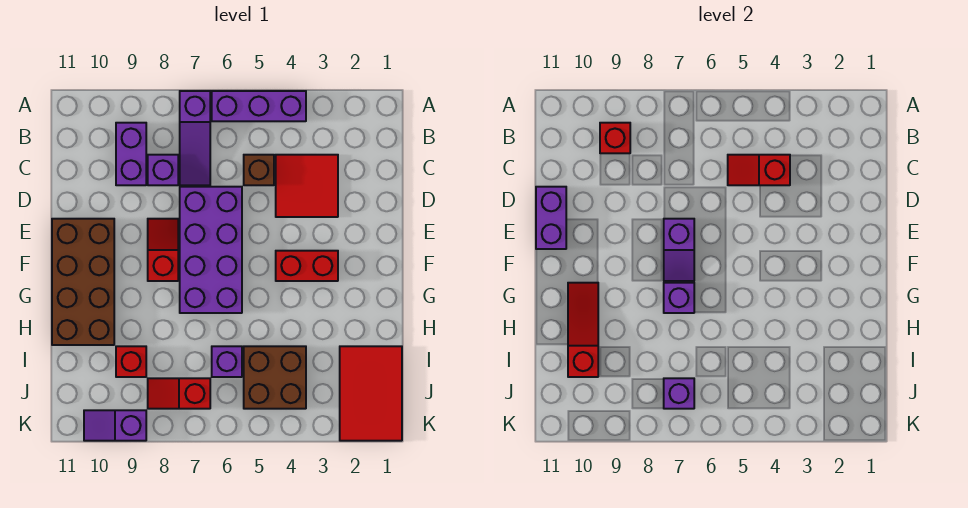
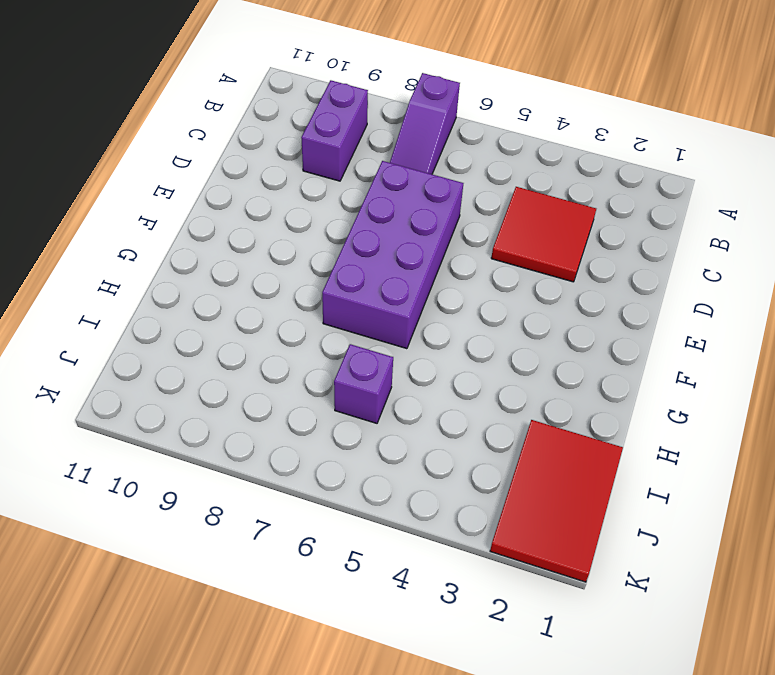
none -> purple 1x3 brick [212,91,306,121]
none -> brown 1x1 brick [244,155,274,185]
none -> purple 1x1 brick [148,155,178,185]

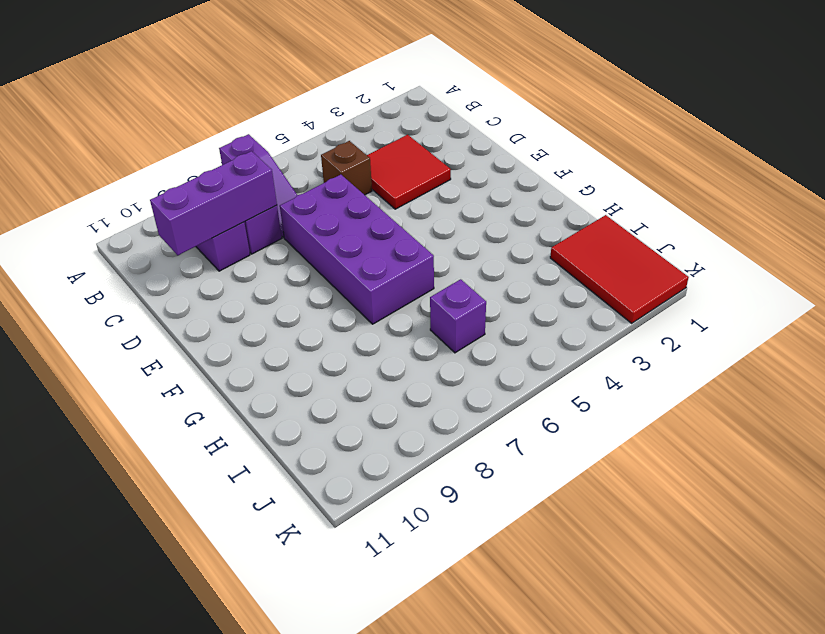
purple 1x3 brick [150,151,277,255] -> purple 1x3 brick moved to [212,91,306,121]
none -> red 1x2 slope [148,219,178,281]
none -> brown 2x4 brick [52,219,114,345]
none -> red 1x2 brick [276,251,338,281]

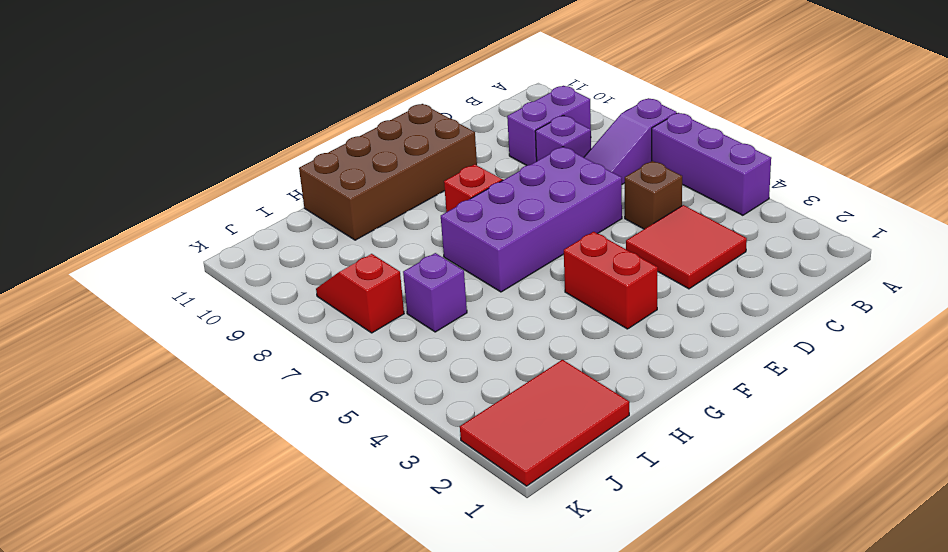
none -> brown 2x2 brick [244,346,306,409]
none -> red 1x1 brick [116,346,146,377]
none -> purple 1x2 slope [84,410,146,441]

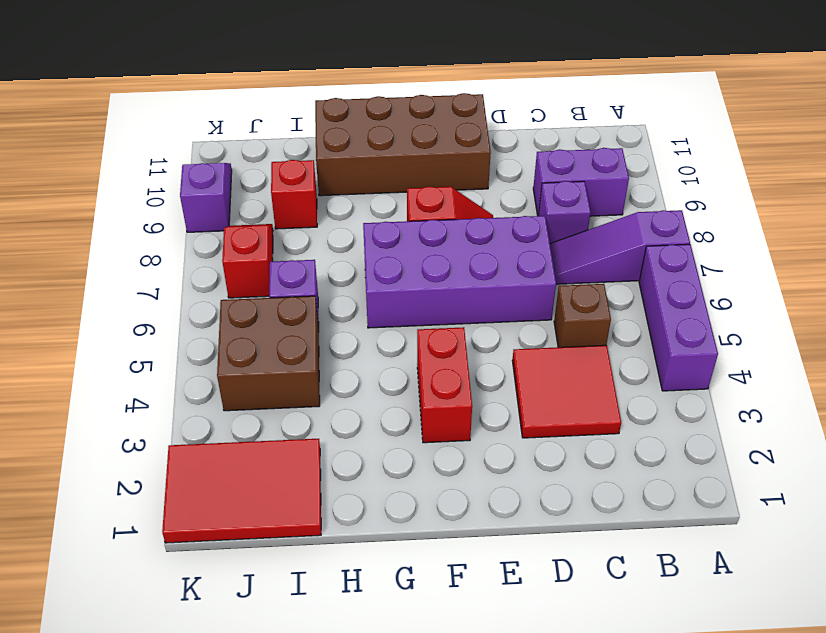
none -> red 1x1 brick [600,123,630,153]
none -> red 1x2 slope [728,155,790,185]
none -> purple 1x2 brick [536,187,566,249]

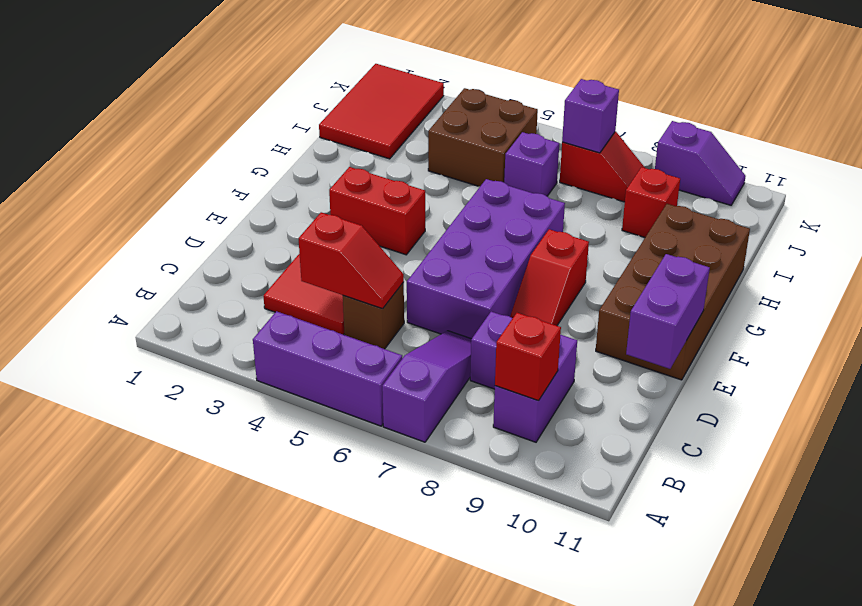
none -> purple 1x2 slope [664,219,694,281]
none -> purple 1x1 brick [664,283,694,313]
none -> red 1x3 slope [568,283,598,377]

